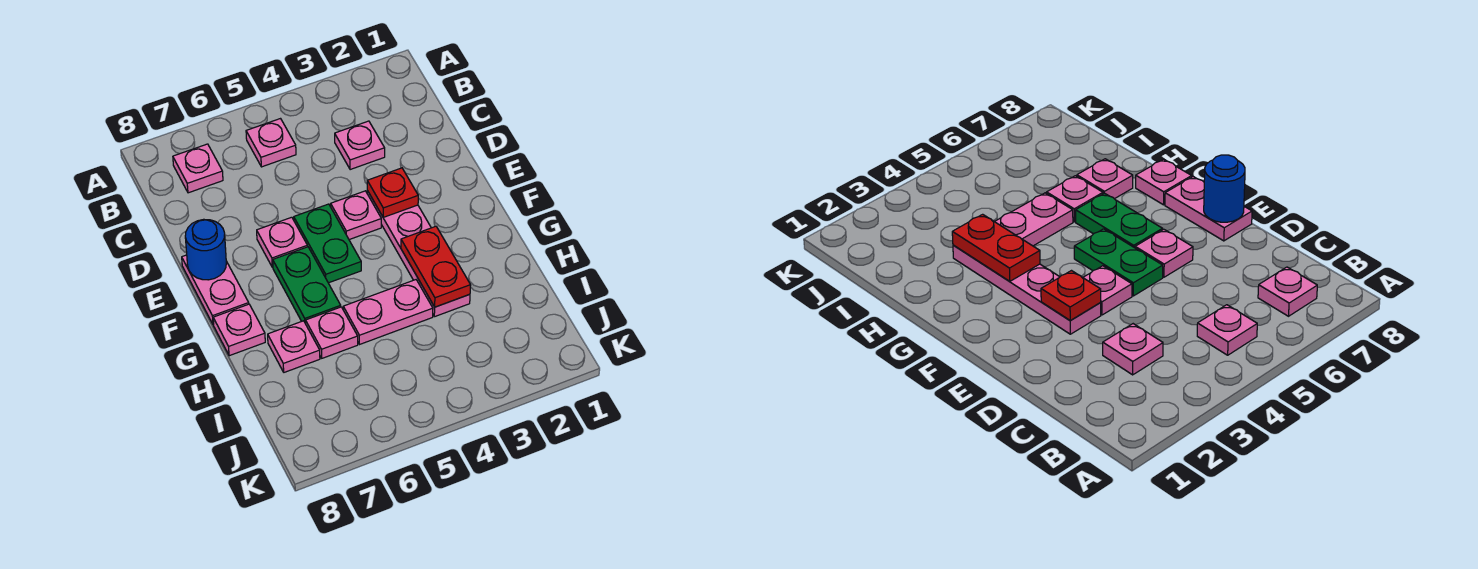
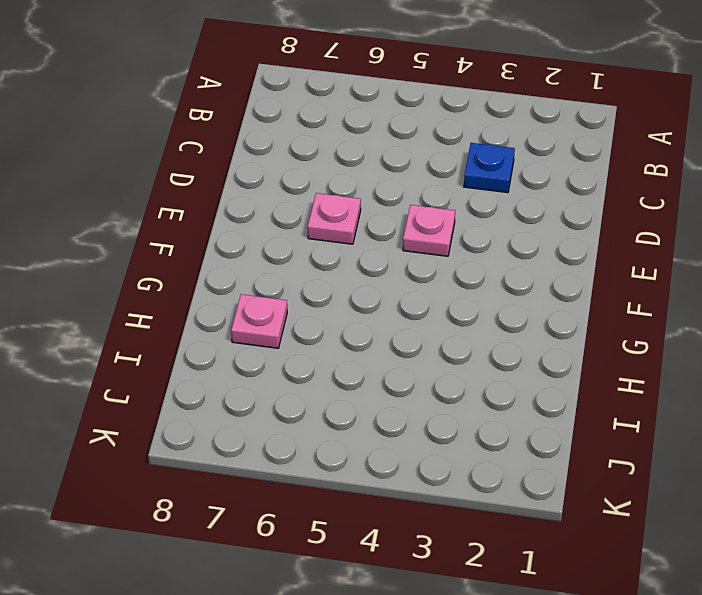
blue 1x1 plate [464,143,515,193] -> pink 1x1 plate [335,121,385,170]
none -> pink 1x1 plate [246,119,296,167]
none -> pink 1x1 plate [173,144,223,193]
none -> pink 1x4 plate [367,191,470,317]

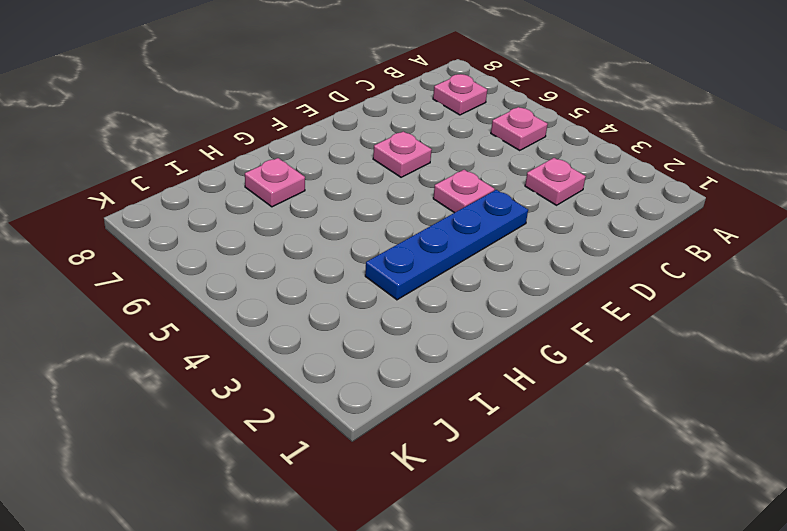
blue 1x4 plate [365,190,528,300] -> pink 1x4 plate [367,191,470,317]
none -> green 1x2 plate [294,204,361,283]
none -> pink 1x2 plate [182,255,249,325]
none -> green 1x2 plate [273,247,341,324]

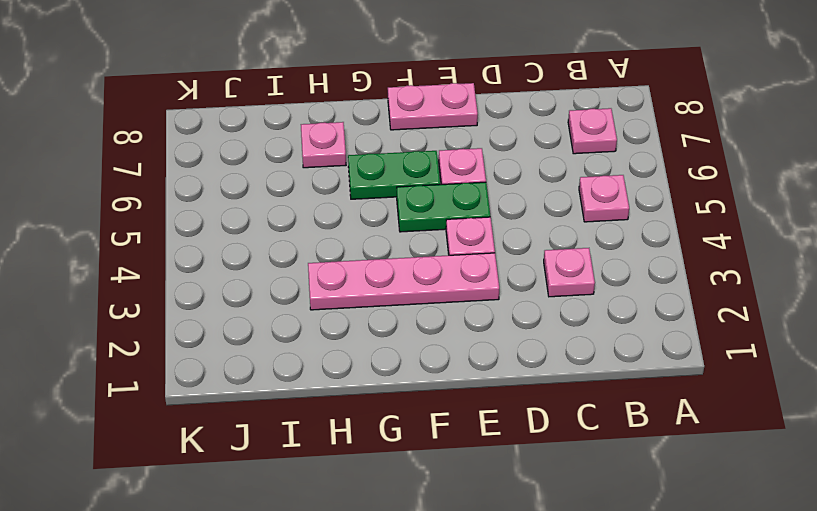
none -> pink 1x1 plate [213,304,265,356]
none -> pink 1x2 plate [343,280,433,344]
none -> pink 1x1 plate [306,307,358,358]

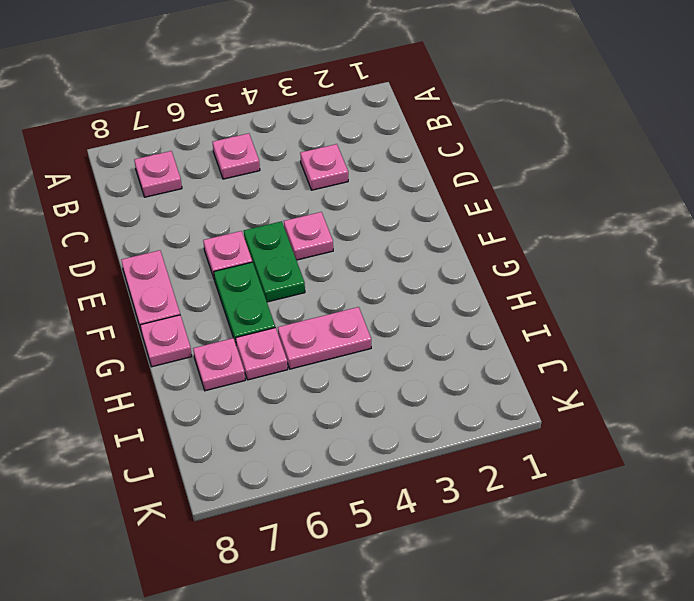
none -> pink 1x4 plate [367,191,470,317]
none -> red 1x1 plate [367,168,418,217]
none -> blue 1x1 round brick [185,219,226,280]

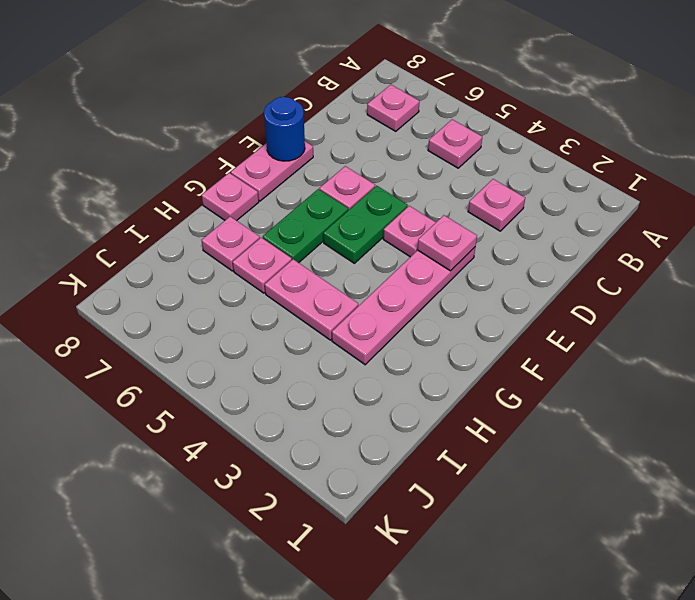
pink 1x1 plate [418,215,477,271] -> red 1x1 plate [367,168,418,217]
none -> red 1x2 plate [401,226,471,307]

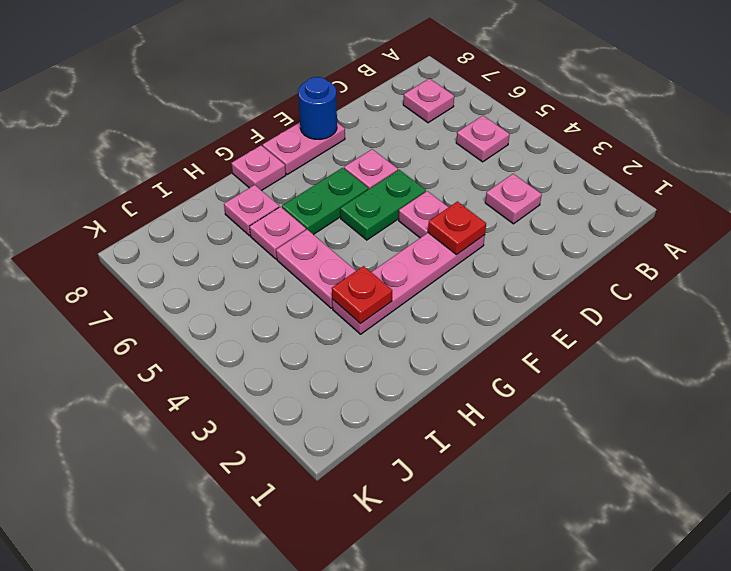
red 1x1 plate [332,266,392,324] -> red 1x2 plate [401,226,471,307]

